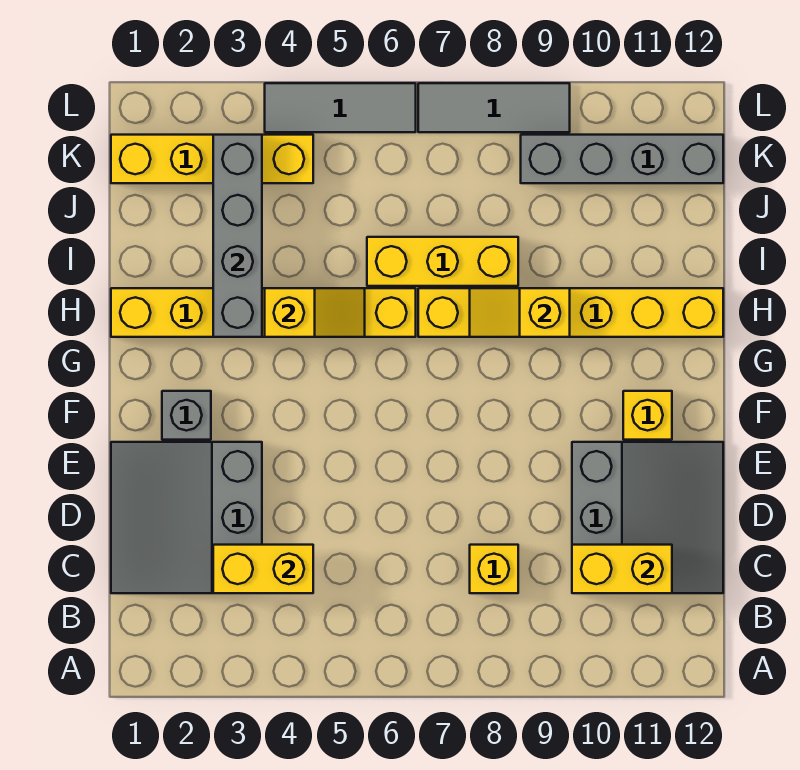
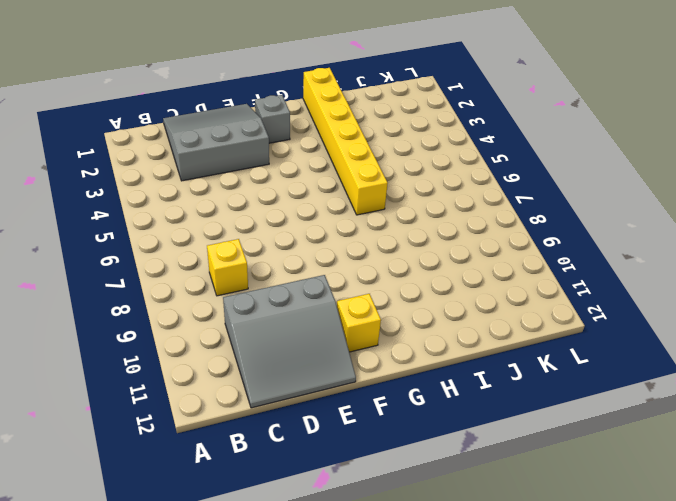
none -> yellow 1x6 brick [418,288,723,337]
none -> yellow 1x3 brick [367,237,518,286]
none -> yellow 1x4 brick [111,135,313,183]

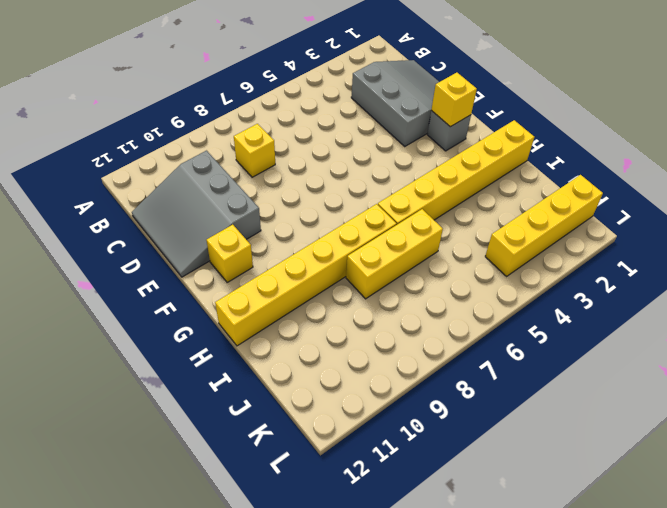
yellow 1x1 brick [431,73,477,127] -> none
none -> grey 1x4 brick [521,135,723,183]
none -> grey 1x3 tile [265,83,416,132]
none -> grey 1x3 tile [418,83,570,132]

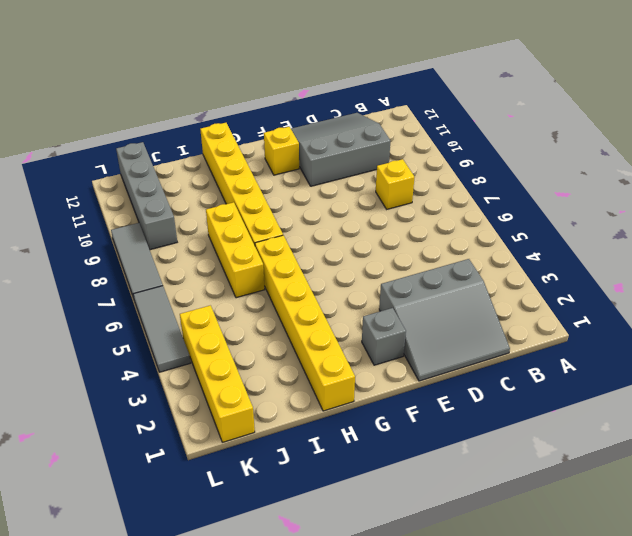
none -> yellow 1x2 brick [213,545,313,593]
none -> yellow 1x2 brick [572,545,672,593]
none -> grey 1x4 brick [213,135,262,337]

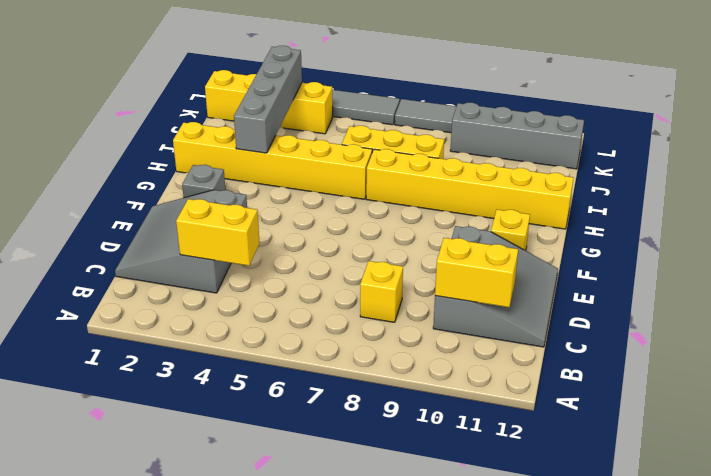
none -> yellow 1x2 slope [265,288,365,337]
none -> yellow 1x2 slope [470,288,570,337]

